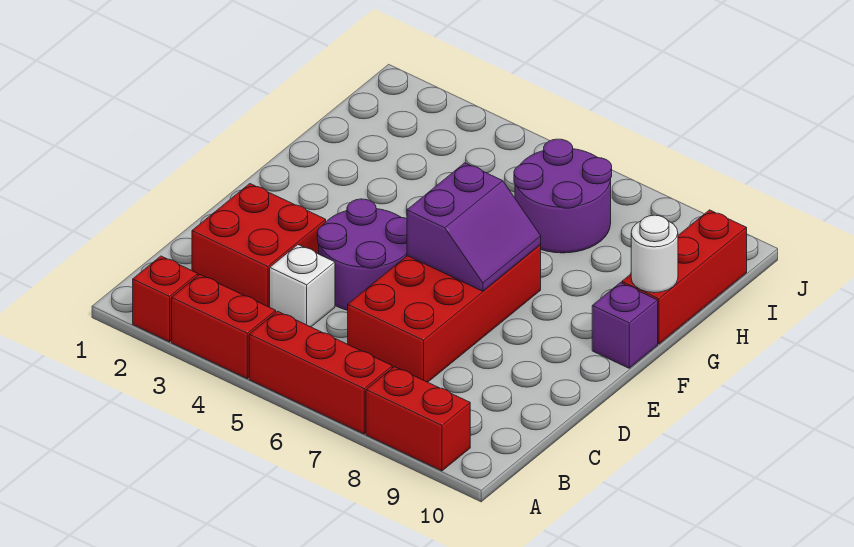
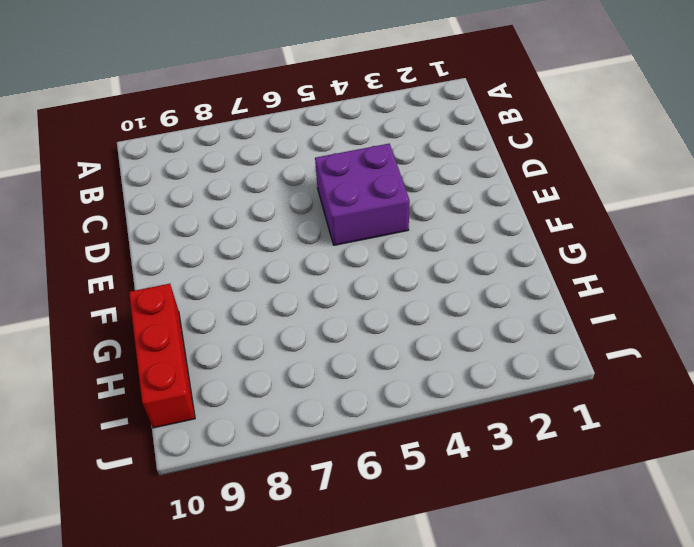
purple 2x2 brick [315,144,410,245] -> purple 2x2 round brick [317,199,407,310]
none -> red 1x1 brick [133,256,198,342]
none -> red 1x2 brick [172,275,276,379]
none -> red 1x3 brick [249,311,392,434]

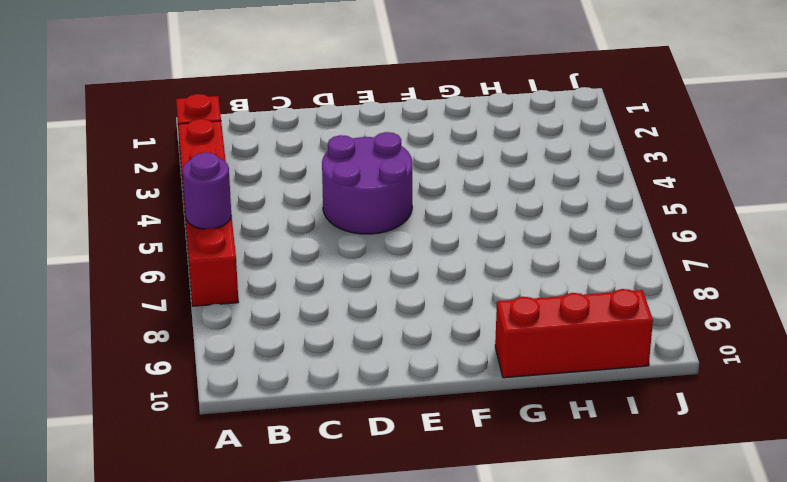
purple 1x1 round brick [182,152,231,229] -> none
none -> red 1x2 brick [366,367,470,471]
none -> red 2x2 brick [192,184,326,307]
none -> white 1x1 brick [270,245,335,327]

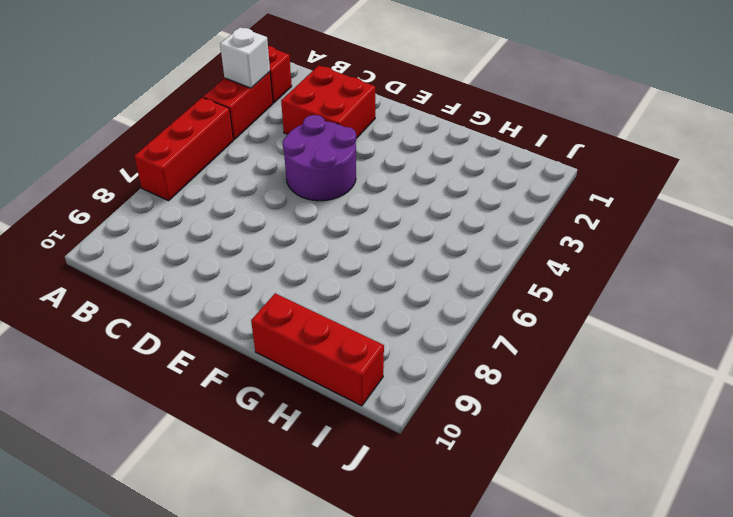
white 1x1 brick [220,27,270,88] -> white 1x1 brick moved to [270,245,335,327]
none -> red 1x2 brick [366,367,470,471]
none -> red 2x4 brick [348,245,541,382]
none -> purple 1x1 brick [592,283,658,368]

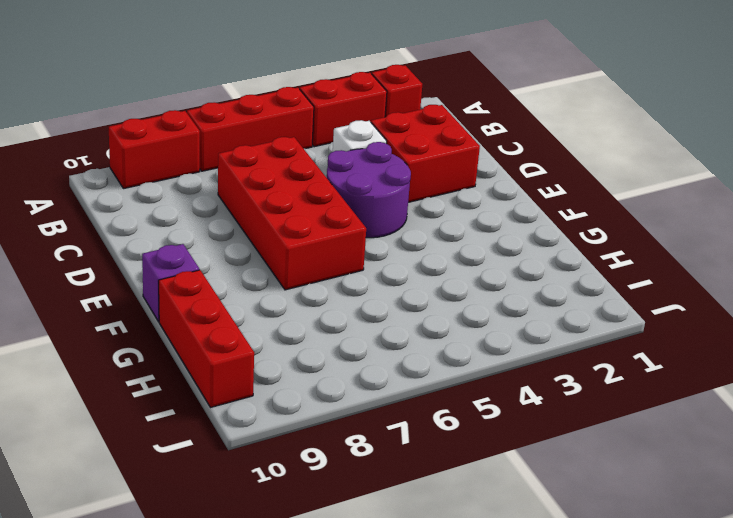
none -> purple 2x2 round brick [514,139,612,253]
none -> purple 2x2 slope [407,163,541,291]
none -> white 1x1 round brick [631,215,678,293]

